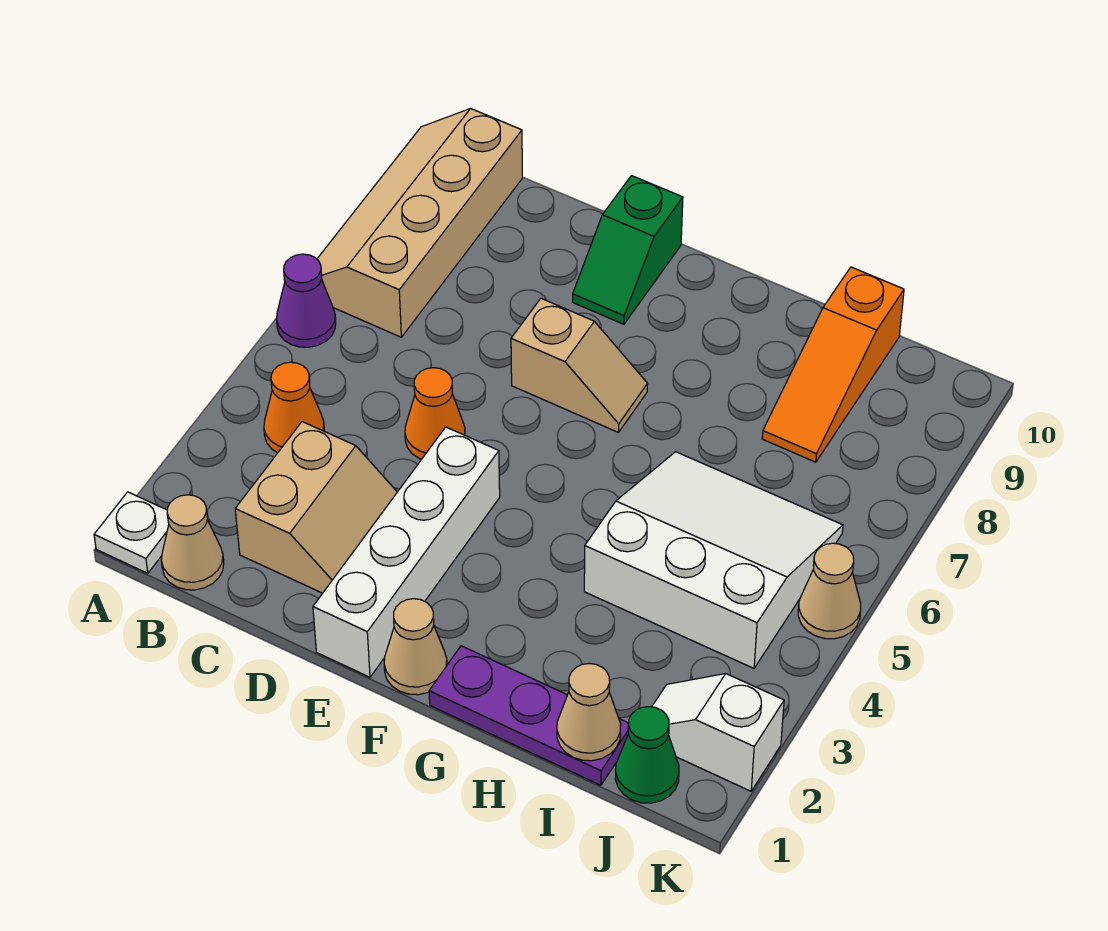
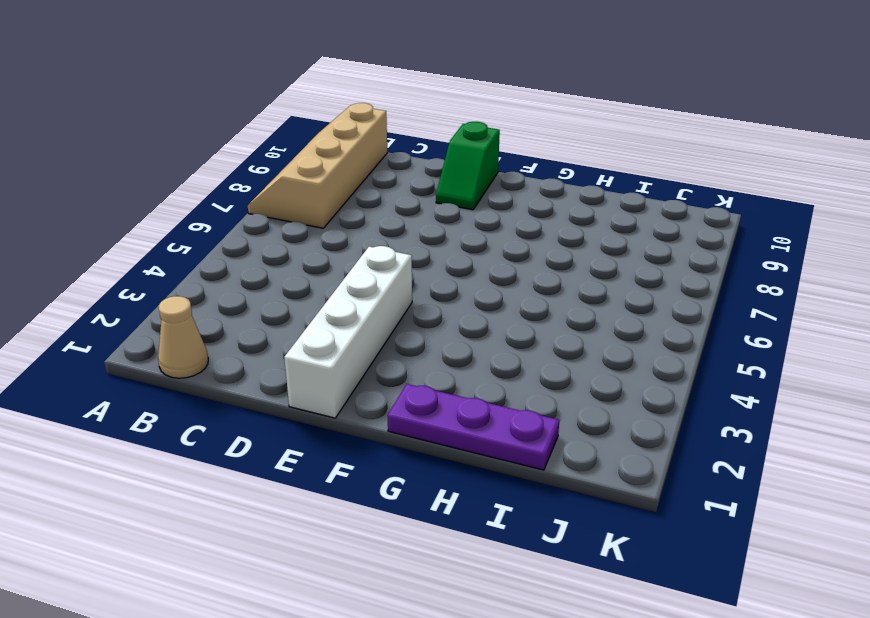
none -> white 1x1 plate [94,492,169,573]
none -> purple 1x1 cone [276,254,336,347]
none -> orange 1x1 cone [264,362,324,453]

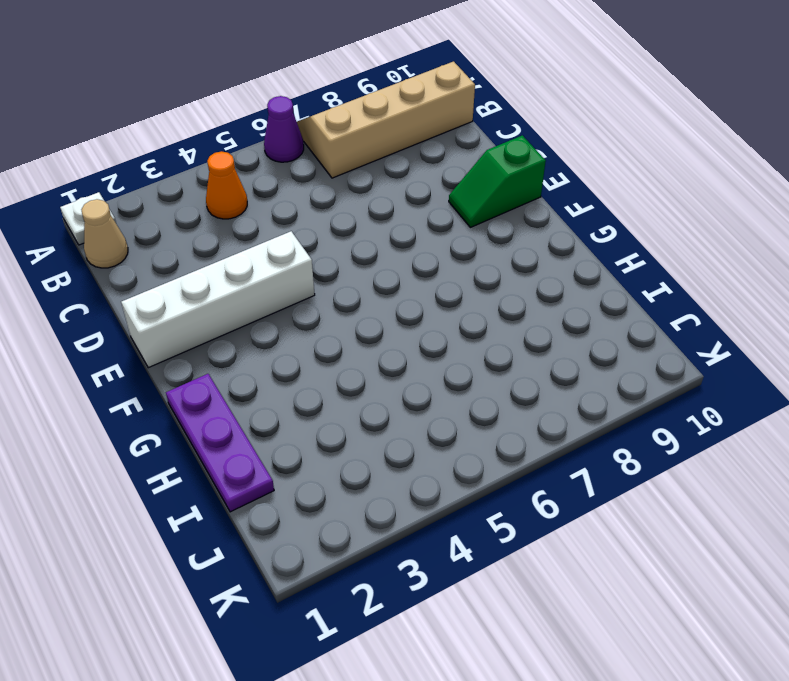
none -> tan 2x2 slope [235,422,397,593]
none -> orange 1x1 cone [405,368,465,459]
none -> tan 1x2 slope [511,298,647,432]

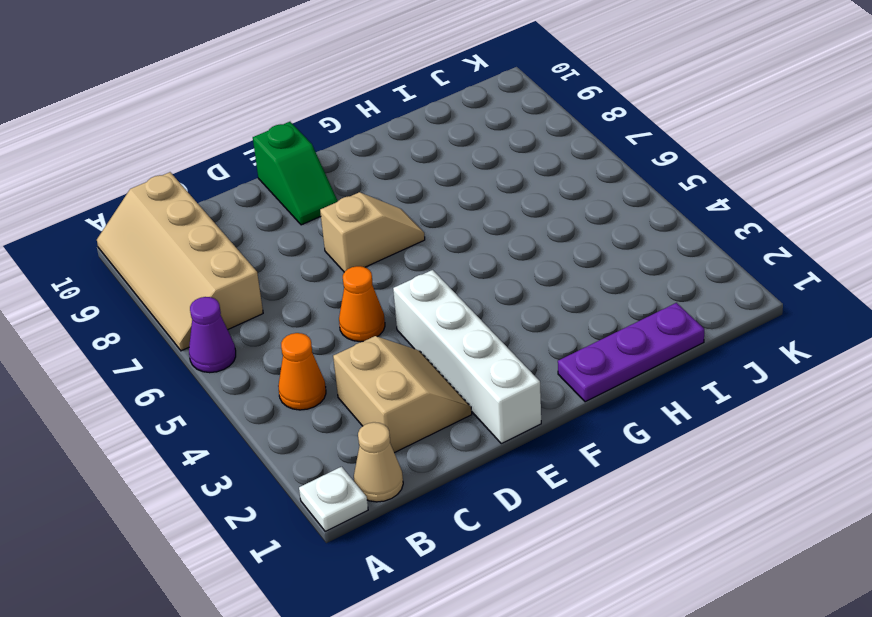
none -> tan 1x1 cone [384,599,447,695]
none -> white 3x3 slope [584,452,843,668]
none -> orange 1x3 slope [762,267,904,462]

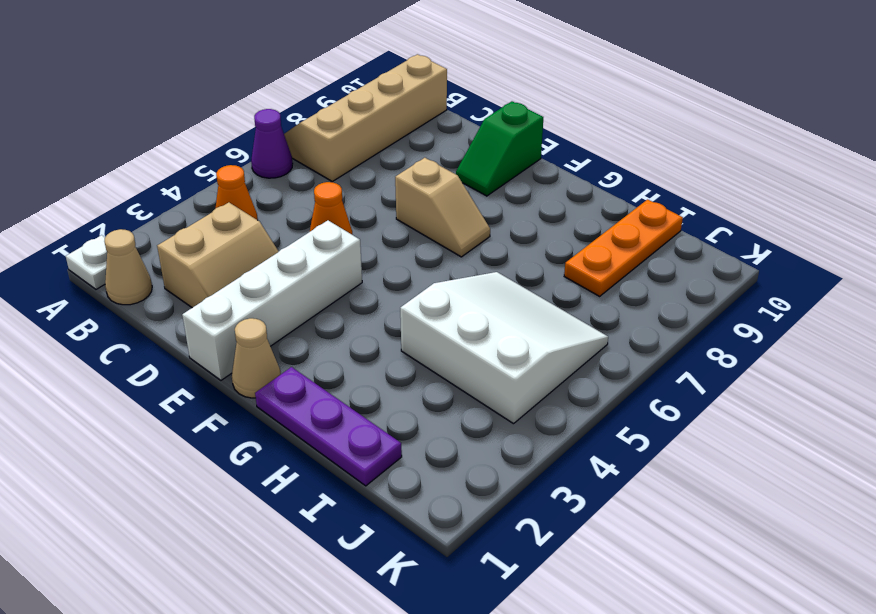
orange 1x3 plate [564,199,683,296] -> orange 1x3 slope [762,267,904,462]
none -> green 1x1 cone [615,707,679,803]
none -> white 1x2 slope [652,674,784,791]
none -> tan 1x1 cone [798,543,861,639]

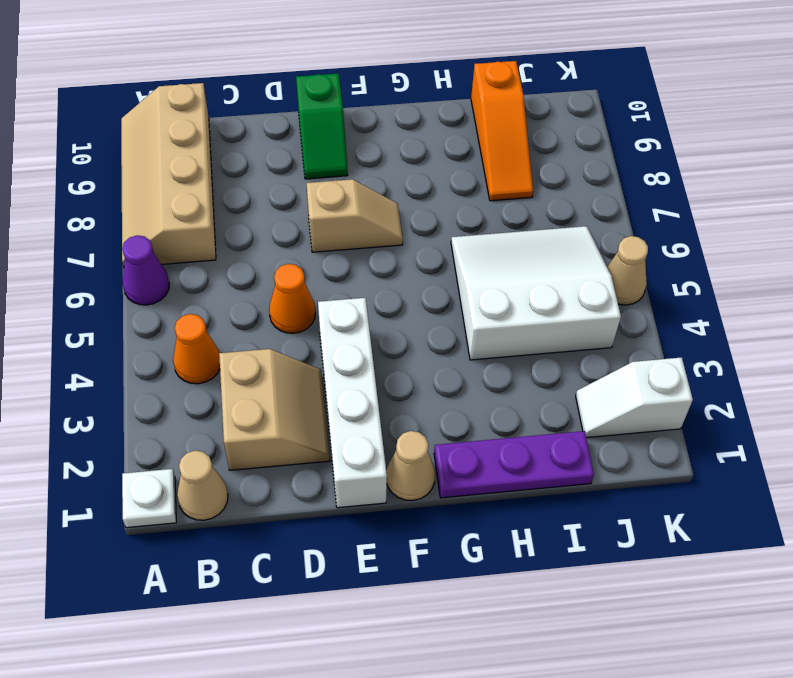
none -> green 1x1 cone [615,707,679,803]
none -> tan 1x1 cone [557,664,621,761]

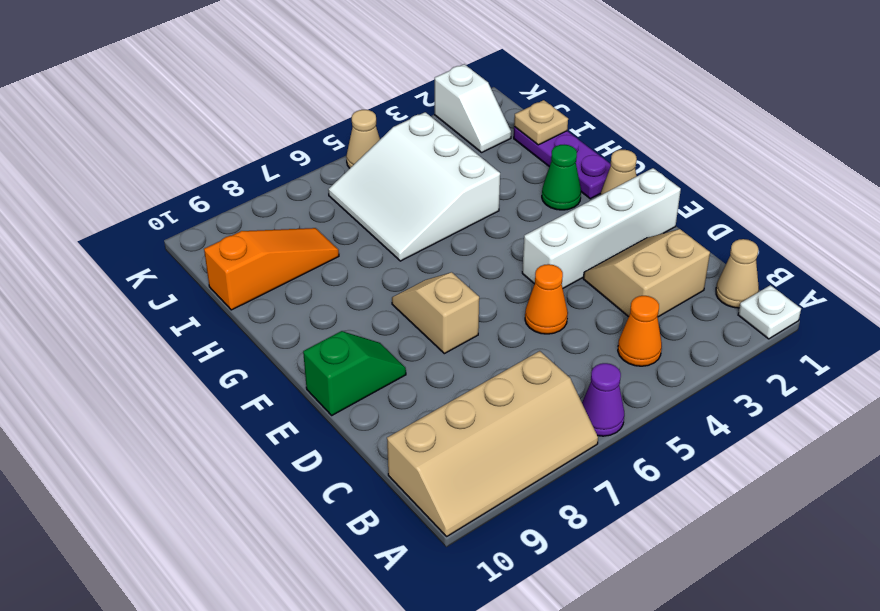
green 1x1 cone [542,145,581,210] -> green 1x1 cone moved to [615,707,679,803]
tan 1x1 plate [514,100,568,145] -> tan 1x1 cone [557,664,621,761]

